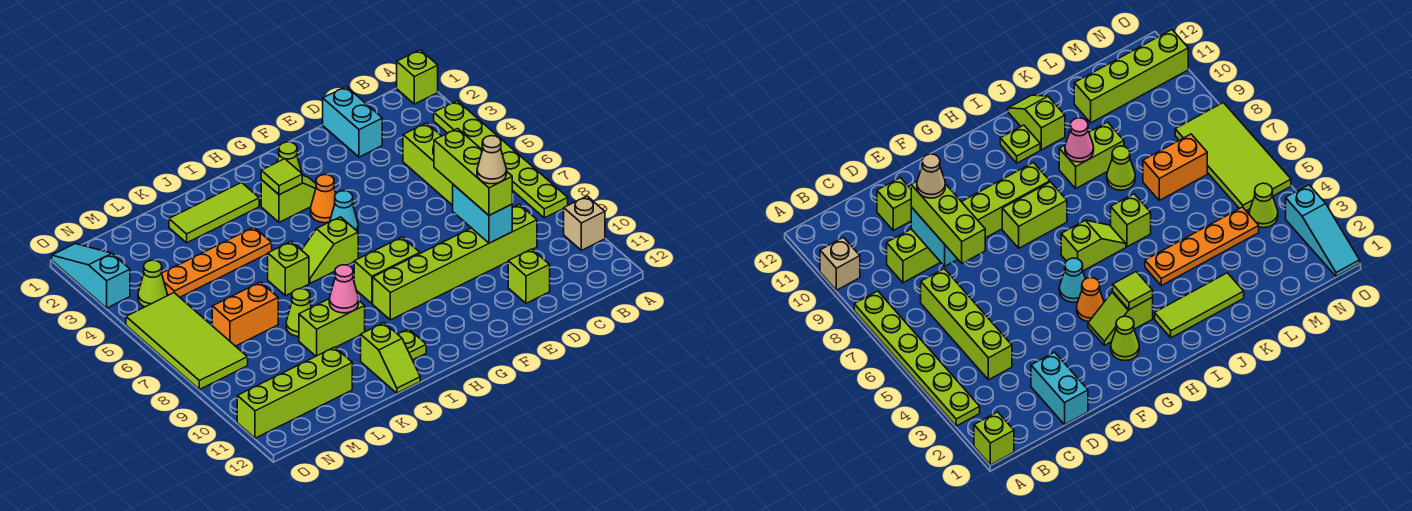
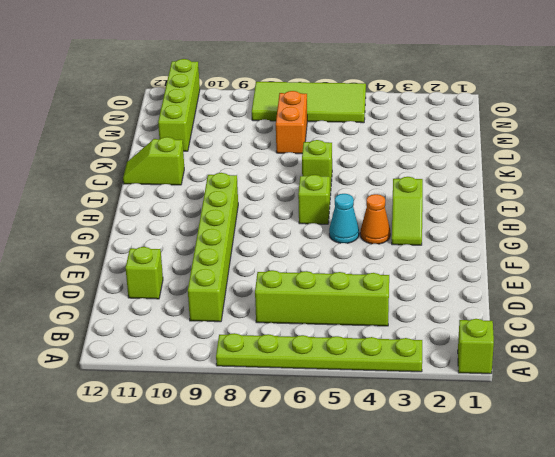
none -> tan 1x1 brick [564,196,605,250]
none -> cyan 1x2 brick [323,87,382,157]
none -> lime 1x1 cone [277,142,302,173]
none -> lime 1x2 brick [354,237,420,304]

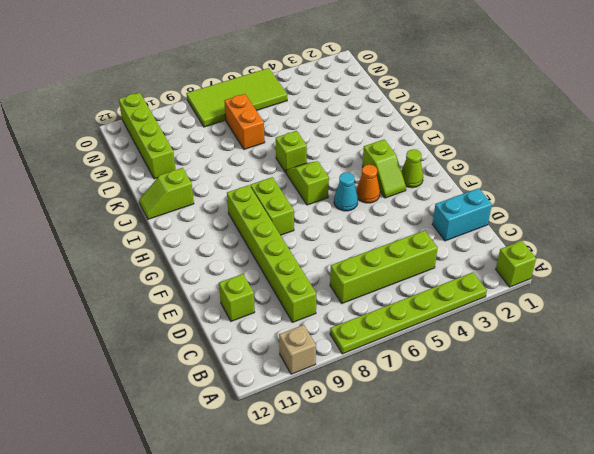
none -> lime 1x3 tile [169,183,259,243]
none -> lime 1x1 plate [398,329,426,360]
none -> orange 1x4 plate [162,228,272,297]
none -> lime 1x2 brick [299,299,365,356]

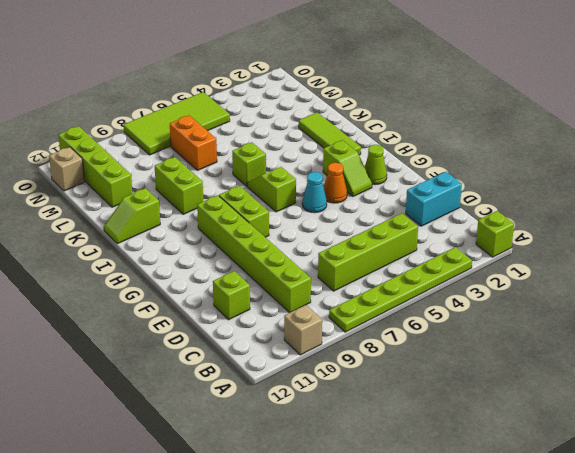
tan 1x1 brick [49,147,85,191] -> none
none -> lime 1x1 plate [398,329,426,360]
none -> orange 1x4 plate [162,228,272,297]
none -> lime 1x1 cone [286,289,311,337]
none -> lime 1x1 cone [138,260,167,307]

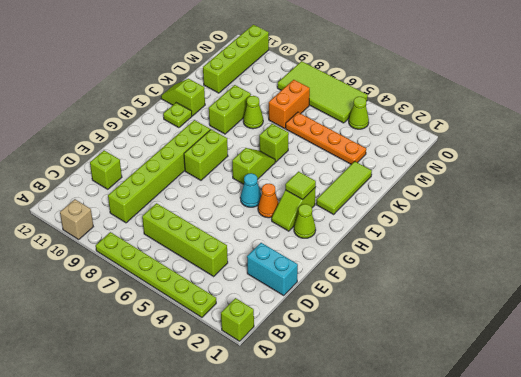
orange 1x4 plate [286,112,366,164] -> orange 1x4 plate turned to [162,228,272,297]
none -> cyan 1x3 slope [52,244,130,308]
none -> cyan 1x2 brick [453,185,512,243]
none -> pink 1x1 cone [329,265,359,313]
none -> lime 1x3 brick [434,129,512,215]

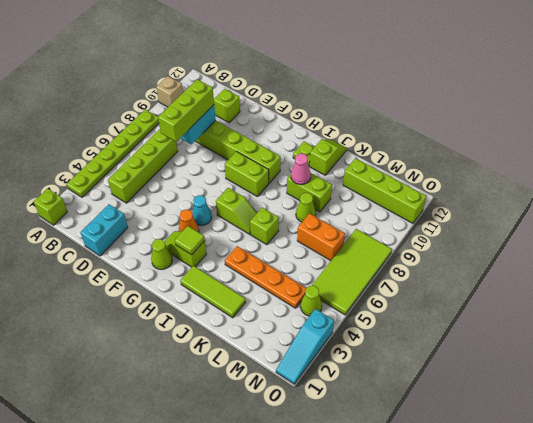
none -> tan 1x1 cone [477,136,507,184]

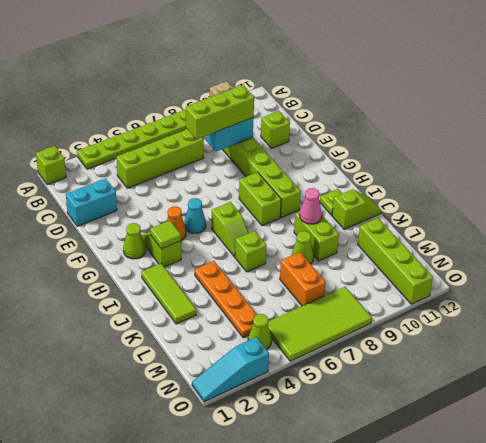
none -> tan 1x1 cone [477,136,507,184]

